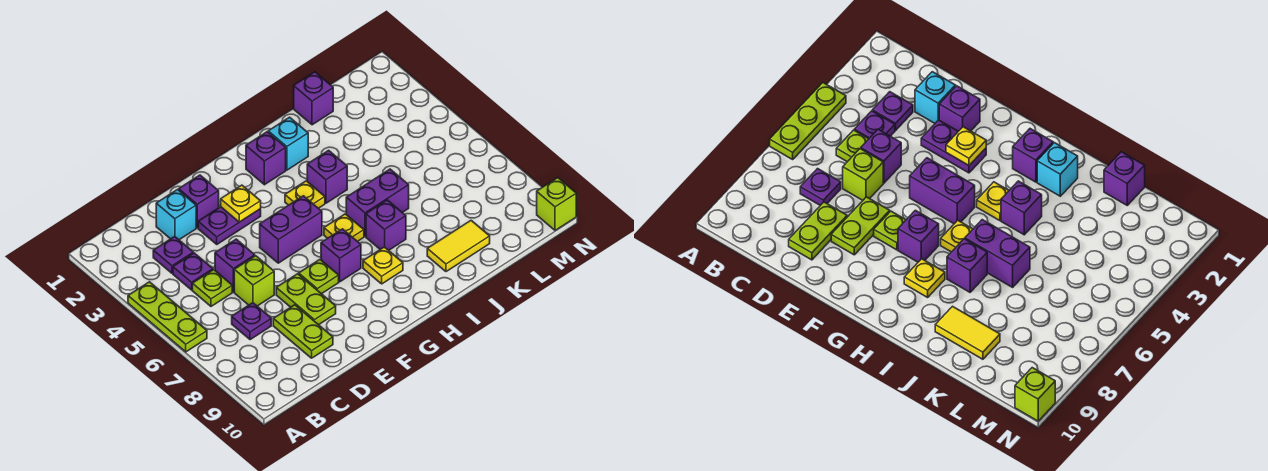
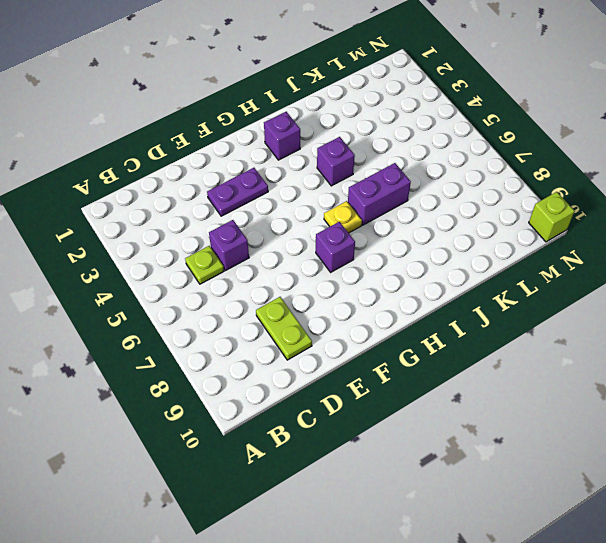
none -> lime 1x3 plate [128,282,207,352]
none -> purple 1x1 plate [153,236,193,273]
none -> purple 1x1 plate [173,253,213,290]

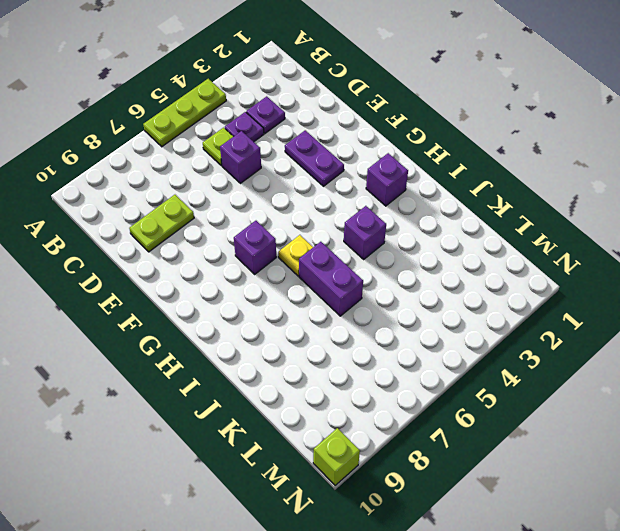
none -> purple 1x1 plate [232,303,271,340]
none -> cyan 1x1 brick [156,190,196,240]
none -> lime 1x1 brick [234,256,274,306]

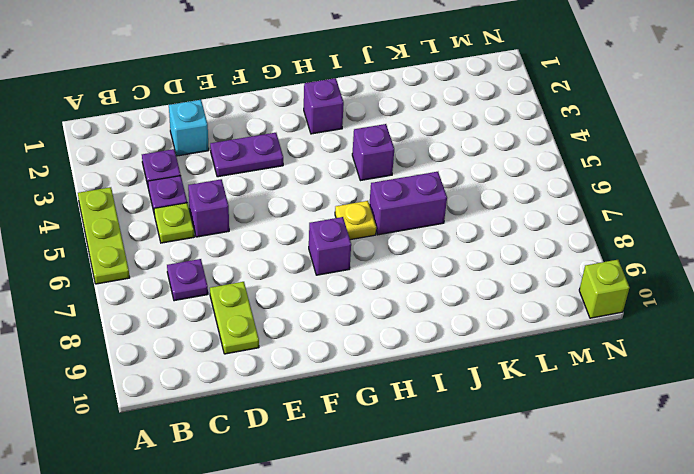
none -> lime 1x1 brick [234,256,274,306]
none -> purple 1x1 brick [179,175,219,228]
none -> lime 1x2 plate [276,274,336,325]

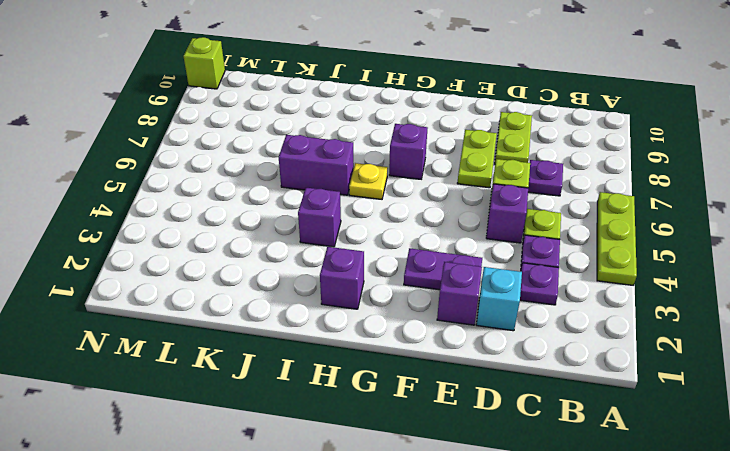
none -> purple 1x2 brick [260,196,322,263]
none -> lime 1x1 plate [299,260,339,294]
none -> yellow 1x1 plate [285,181,325,208]

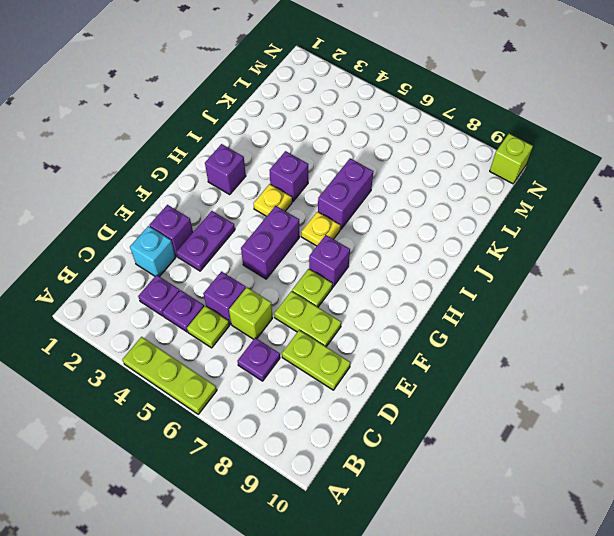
none -> yellow 1x1 plate [363,247,403,284]
none -> cyan 1x1 brick [268,117,308,170]
none -> purple 1x1 brick [366,200,406,250]

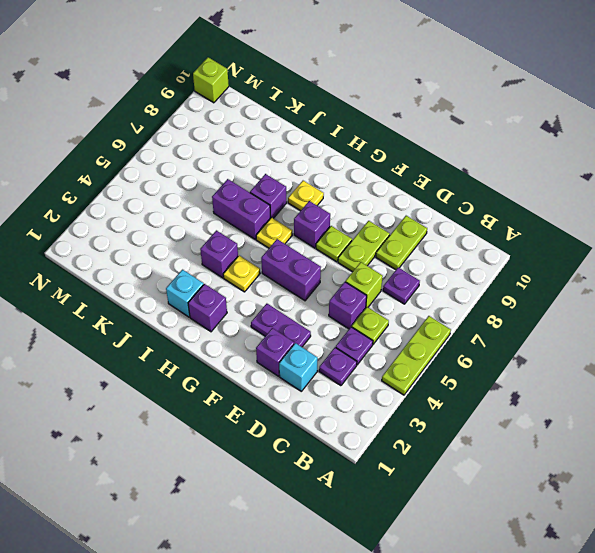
none -> yellow 1x2 tile [427,221,490,272]
none -> purple 1x1 brick [294,72,333,125]
none -> yellow 1x1 plate [221,185,261,222]

